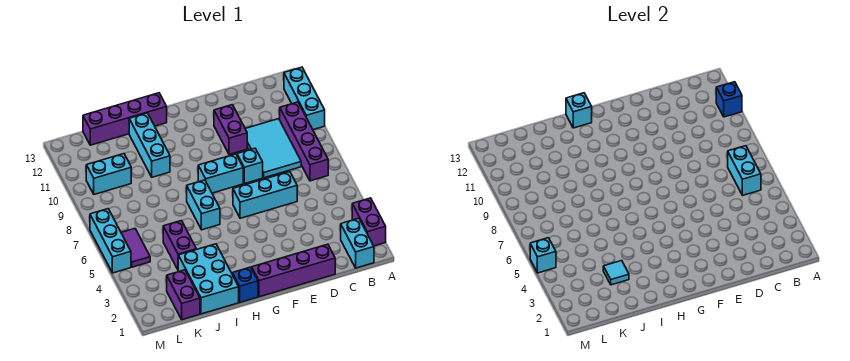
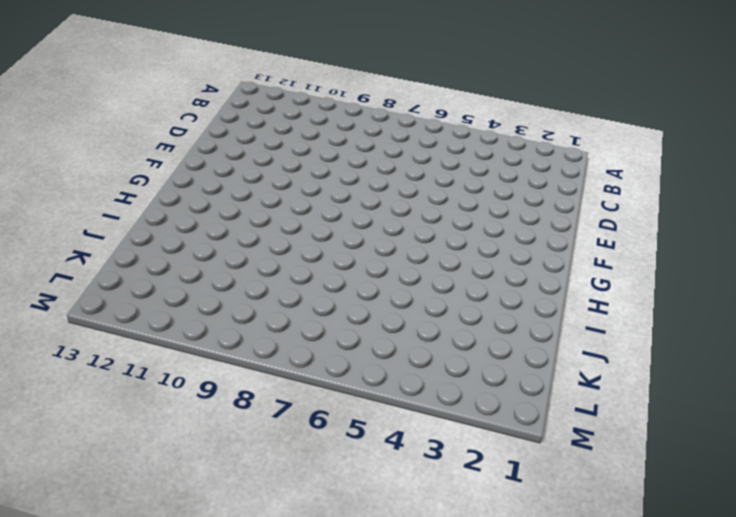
none -> purple 1x2 brick [352,198,386,246]
none -> cyan 1x3 brick [284,67,325,130]
none -> cyan 1x2 brick [341,218,374,268]

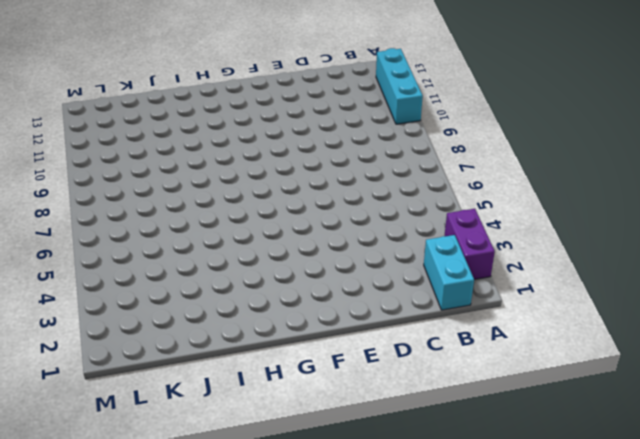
none -> purple 1x4 brick [280,102,328,181]
none -> cyan 2x3 tile [245,119,301,178]
none -> purple 1x4 brick [252,244,335,297]

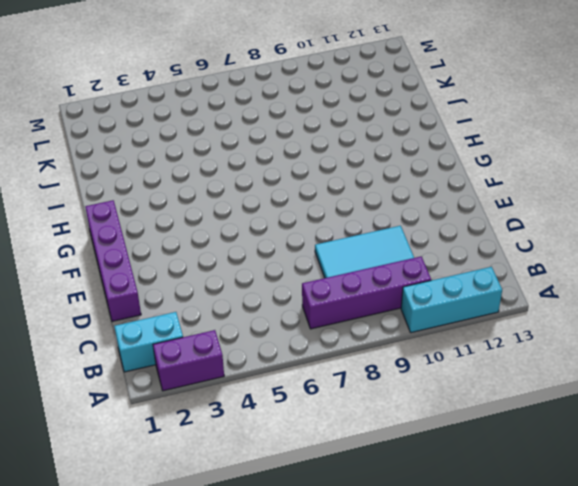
none -> cyan 1x3 brick [233,172,297,218]
none -> cyan 1x1 brick [237,148,263,184]
none -> purple 1x2 brick [214,105,247,154]

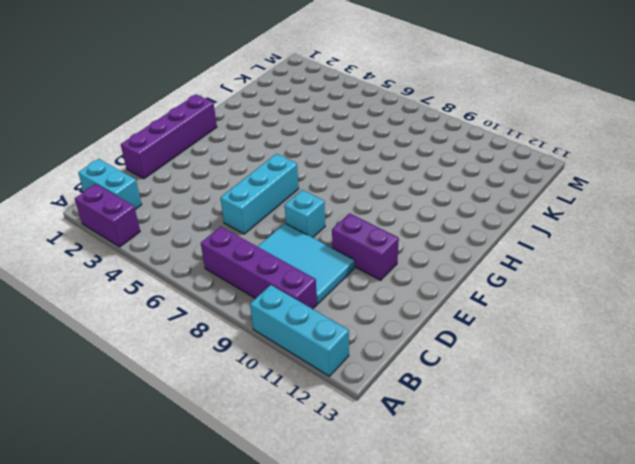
none -> cyan 1x2 brick [198,154,243,193]
none -> blue 1x1 brick [232,267,258,302]
none -> cyan 1x2 brick [187,180,220,230]

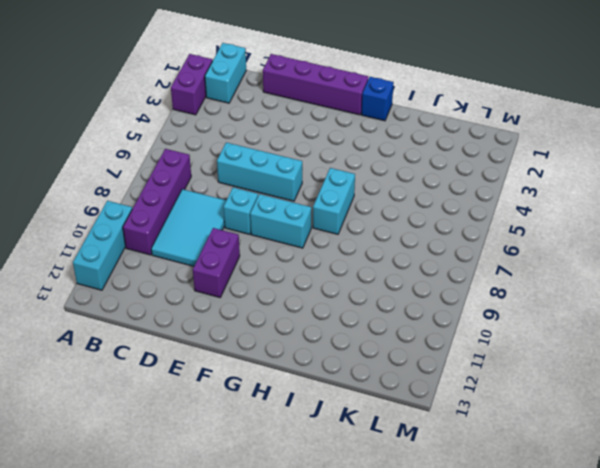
none -> purple 1x4 brick [83,93,167,145]
none -> cyan 2x3 brick [178,244,239,314]
none -> cyan 1x3 brick [129,113,170,177]

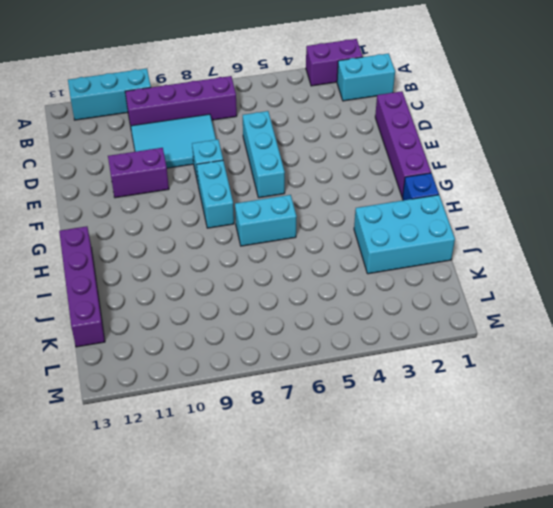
none -> cyan 1x3 brick [129,113,170,177]
none -> purple 1x2 brick [163,221,196,269]
none -> purple 1x2 brick [167,270,200,320]

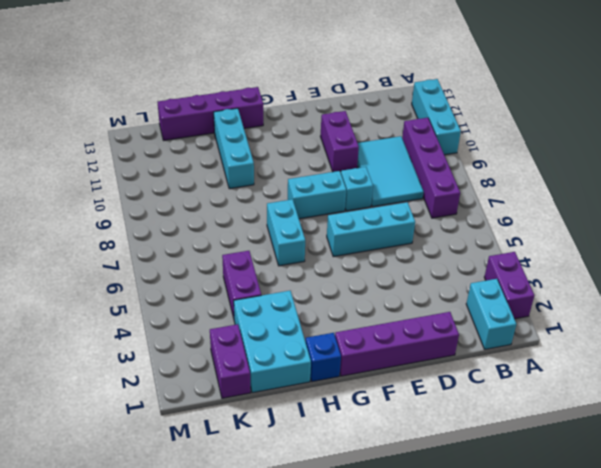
none -> cyan 1x2 brick [86,154,131,194]
none -> purple 1x2 tile [121,229,150,267]
none -> cyan 1x3 brick [90,209,131,273]

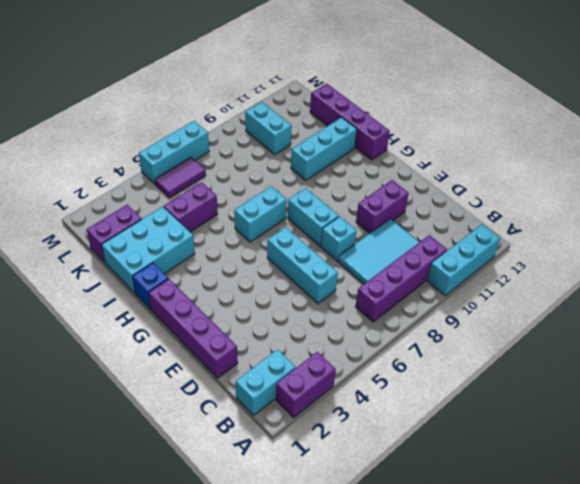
none -> blue 1x1 brick [716,82,742,117]
none -> cyan 1x2 brick [728,146,761,195]
none -> cyan 1x1 brick [566,93,592,128]

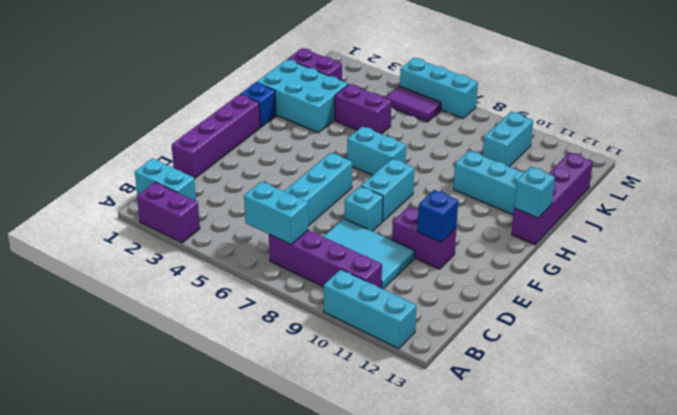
blue 1x1 brick [417,190,458,242] -> blue 1x1 brick moved to [716,82,742,117]
none -> cyan 1x1 tile [603,261,629,285]
none -> cyan 1x1 brick [530,238,556,273]

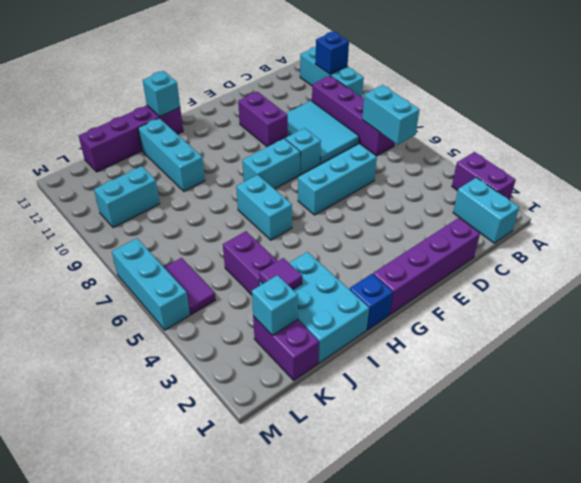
purple 1x1 tile [259,258,302,289] -> cyan 1x1 tile [603,261,629,285]
cyan 1x1 brick [252,275,298,336] -> cyan 1x1 brick moved to [530,238,556,273]

